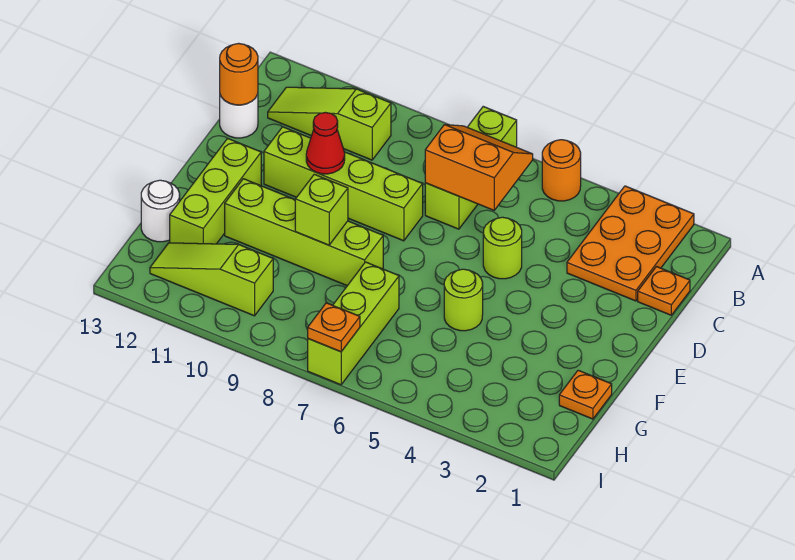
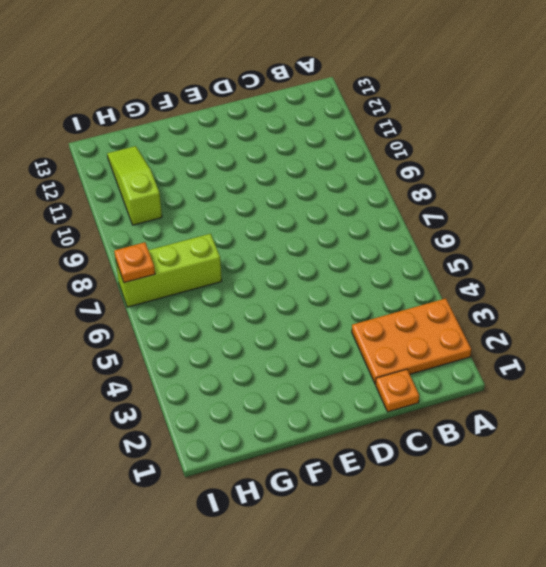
none -> orange 1x1 round brick [542,140,581,201]
none -> lime 1x3 brick [425,107,517,229]
none -> lime 1x3 slope [268,87,391,160]

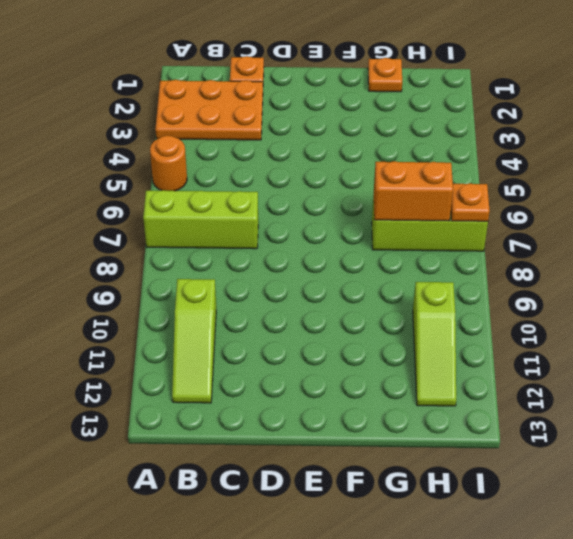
orange 1x2 brick [374,161,453,221] -> none
none -> white 1x1 round brick [220,94,258,138]
none -> lime 1x1 round brick [483,217,522,279]
none -> lime 1x4 brick [264,127,423,241]

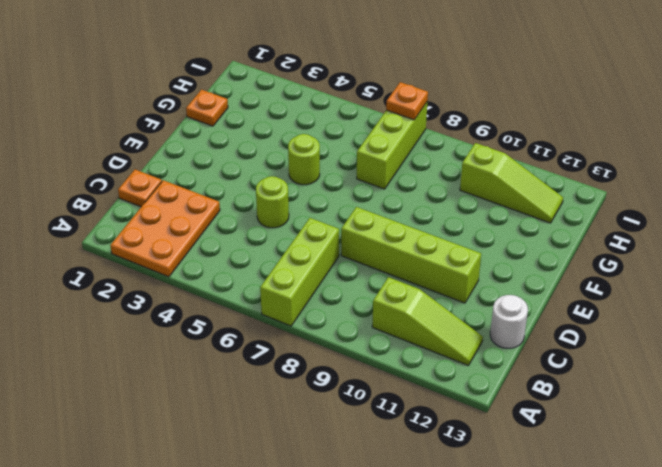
none -> orange 1x1 round brick [542,140,581,201]
none -> lime 1x3 brick [170,138,261,244]
none -> lime 1x4 brick [225,179,383,286]

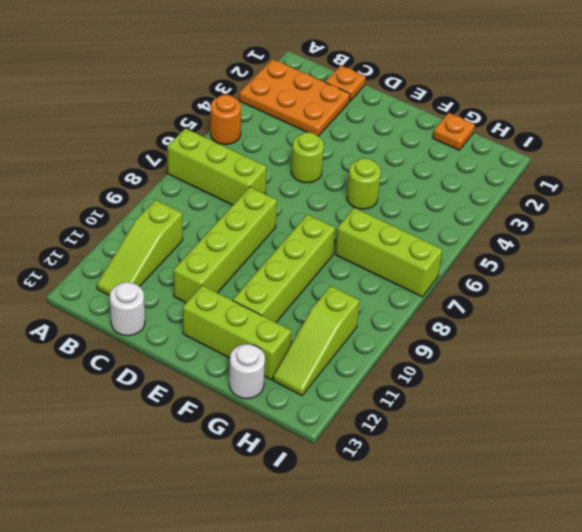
none -> orange 2x2 slope [425,125,533,210]
none -> orange 1x1 round brick [220,43,258,105]
none -> red 1x1 cone [306,112,345,174]

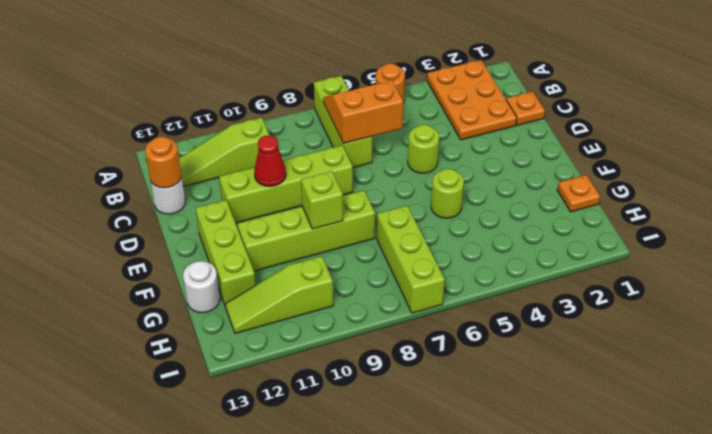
none -> orange 1x1 plate [308,303,360,352]

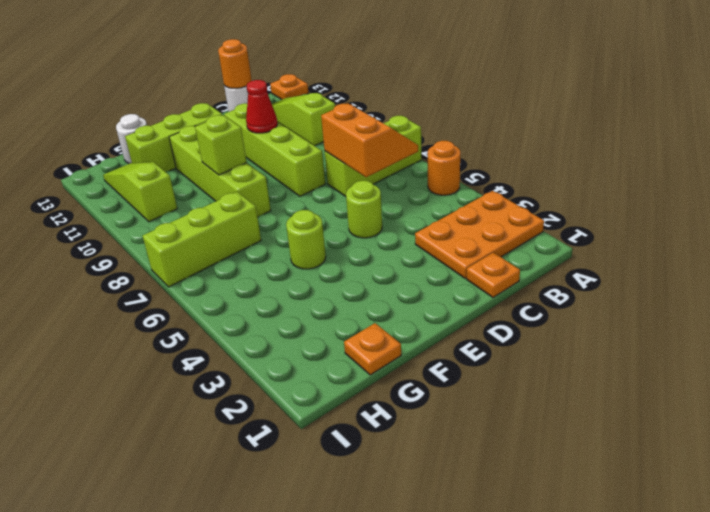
orange 1x1 plate [270,74,308,100] -> orange 1x1 plate moved to [308,303,360,352]

